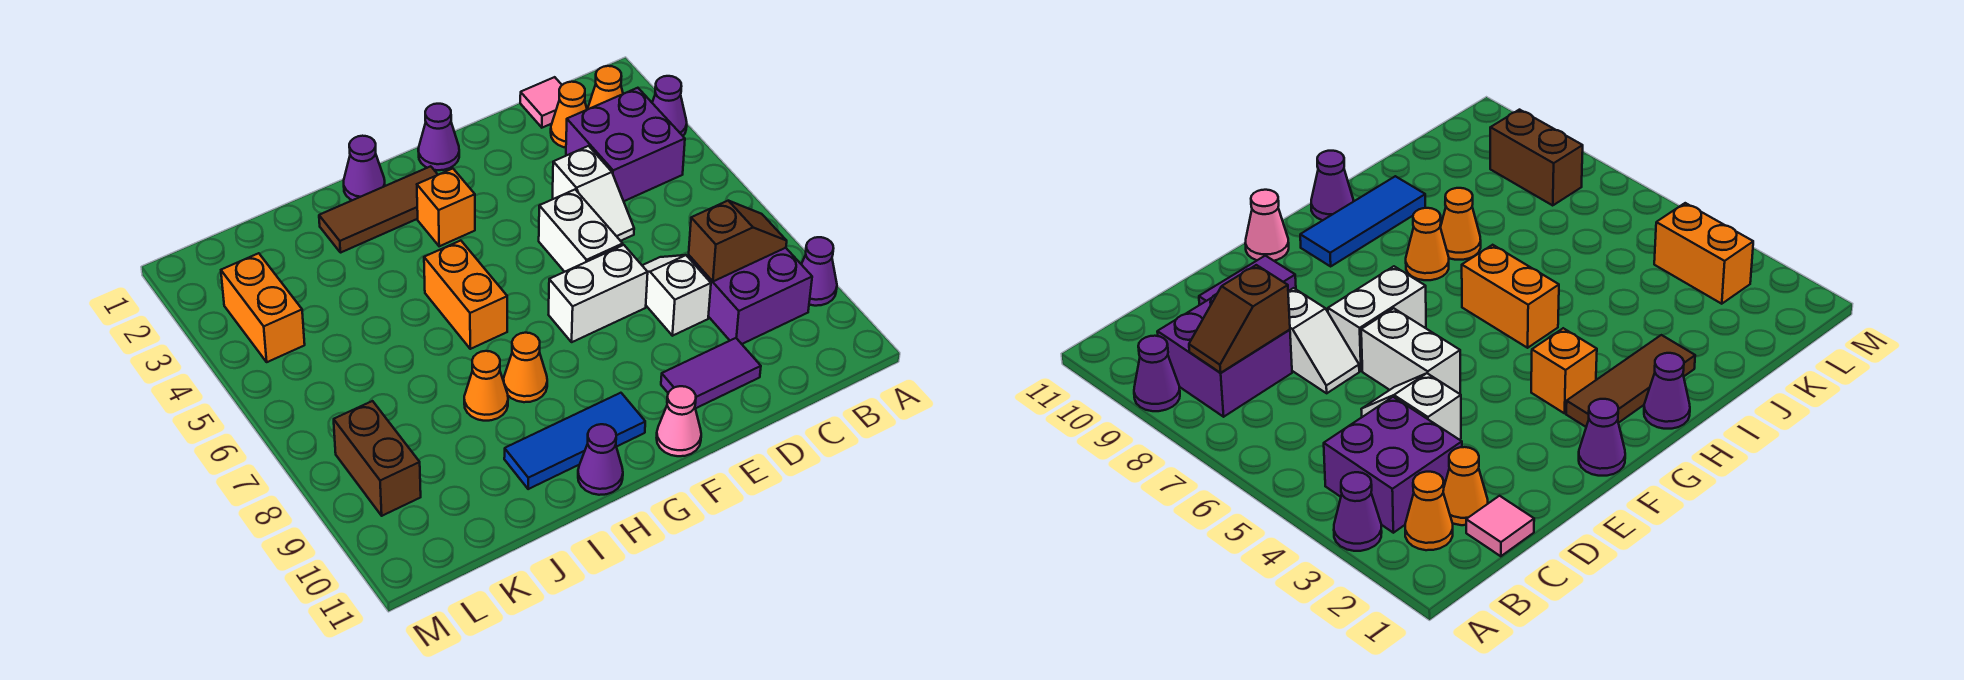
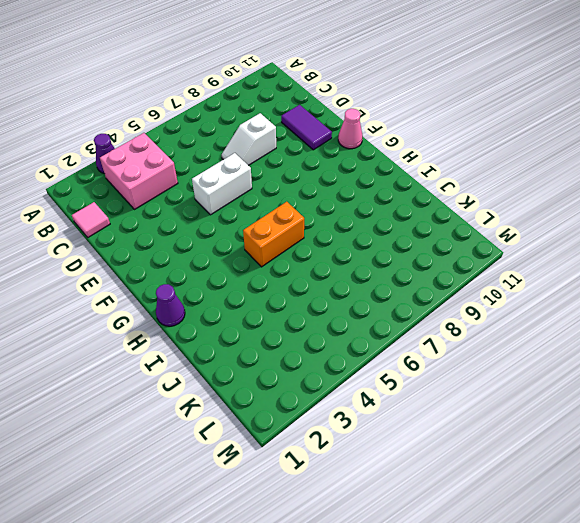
pink 2x2 brick [100,133,178,210] -> purple 2x2 brick [566,88,685,201]
none -> purple 1x1 cone [801,237,837,306]
none -> orange 1x1 cone [587,66,623,110]
none -> purple 2x2 brick [688,248,812,344]

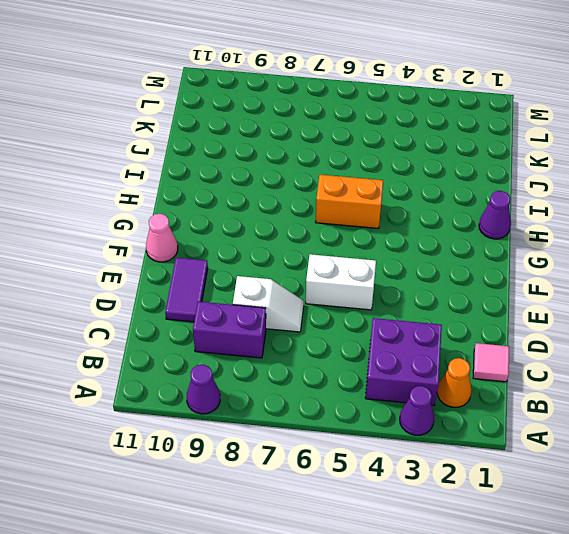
purple 1x2 brick [193,301,266,358] -> purple 2x2 brick [688,248,812,344]
none -> orange 1x1 cone [551,82,587,148]
none -> white 1x2 slope [553,146,634,241]
none -> white 1x2 brick [549,245,648,342]

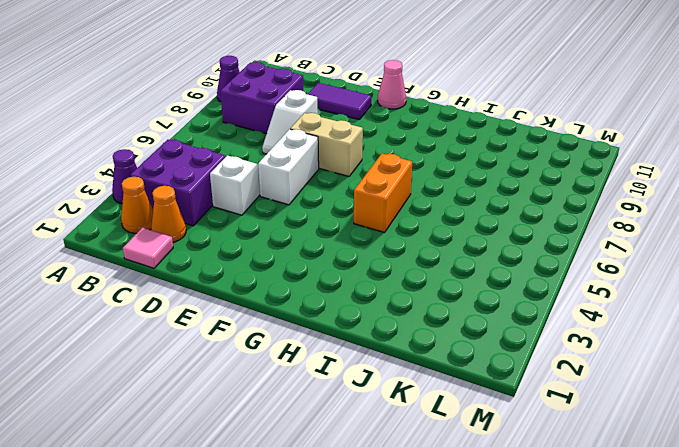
tan 1x2 brick [290,113,363,176] -> white 1x2 brick [549,245,648,342]
none -> purple 1x1 cone [418,104,459,170]
none -> brown 1x3 tile [319,166,438,253]
none -> orange 1x1 brick [417,169,475,246]

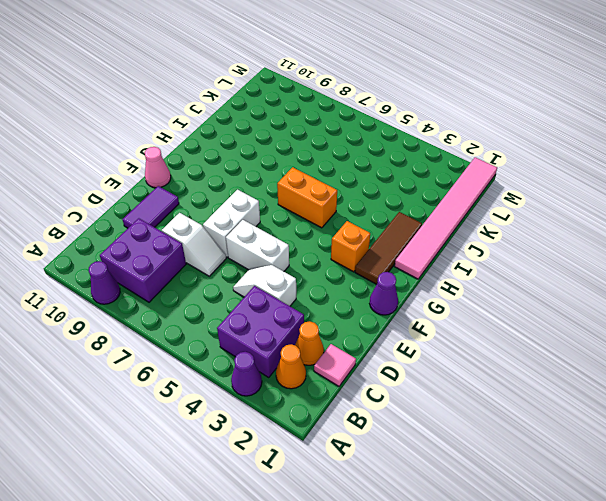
pink 1x6 tile [395,157,497,279] -> purple 1x1 cone [344,136,385,200]
none -> blue 1x3 tile [504,393,645,489]
none -> orange 1x1 cone [504,332,547,402]
none -> purple 1x1 cone [578,424,623,495]

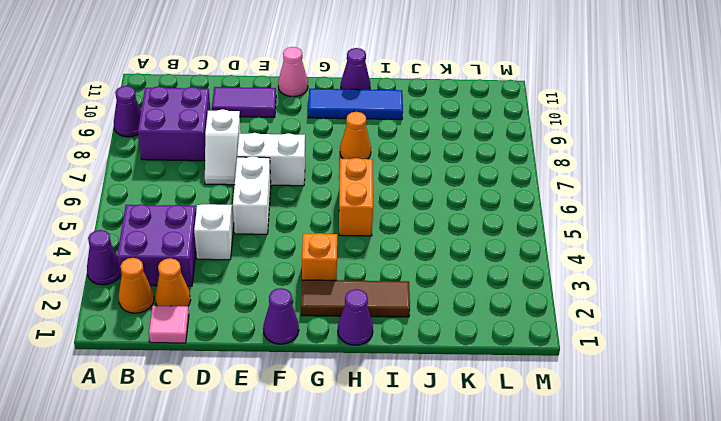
none -> orange 1x1 cone [464,351,508,421]
none -> orange 1x2 brick [221,253,305,362]
none -> brown 1x2 brick [334,401,421,516]

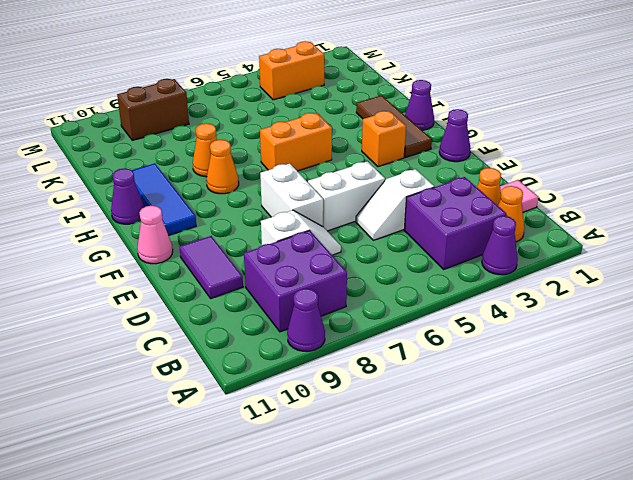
none -> brown 1x2 slope [689,201,787,281]

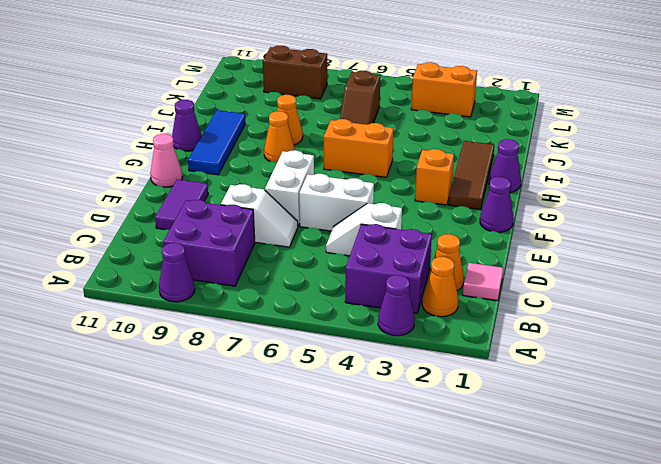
brown 1x2 slope [340,71,380,125] -> brown 1x2 slope moved to [689,201,787,281]

